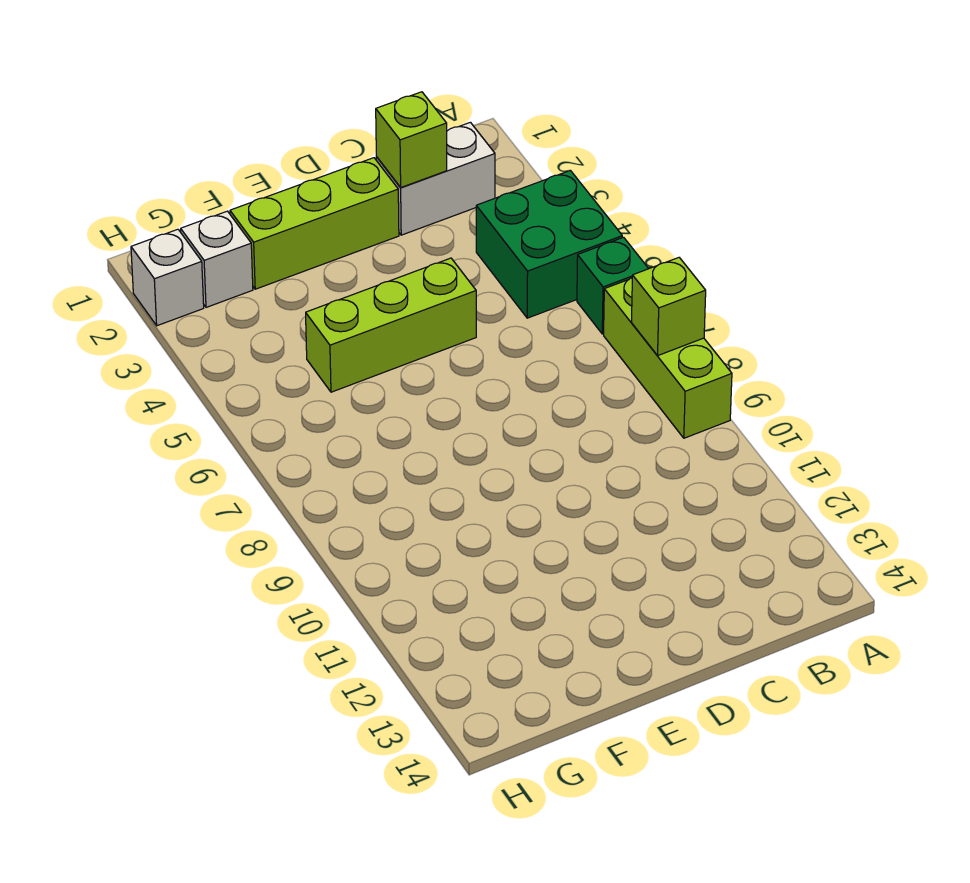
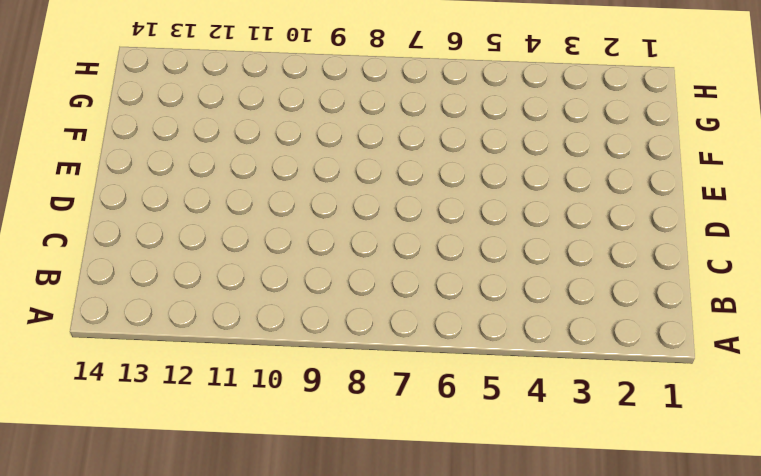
none -> green 2x2 brick [476,170,622,318]
none -> green 1x1 brick [577,237,649,334]

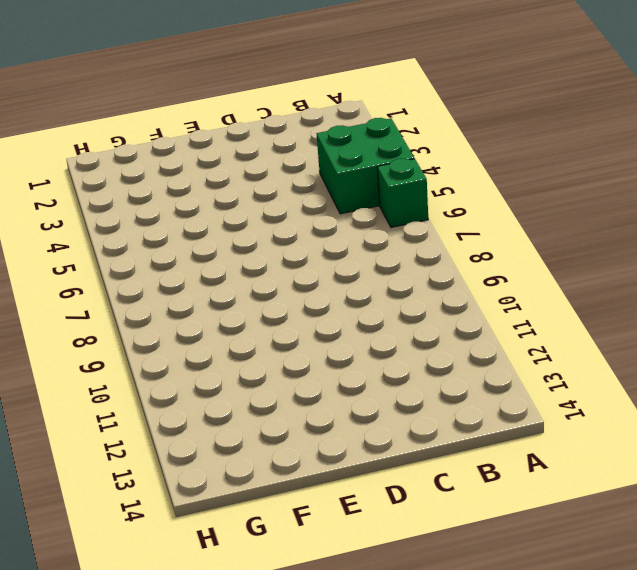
none -> lime 1x3 brick [604,278,732,438]
none -> white 1x2 brick [376,122,495,235]

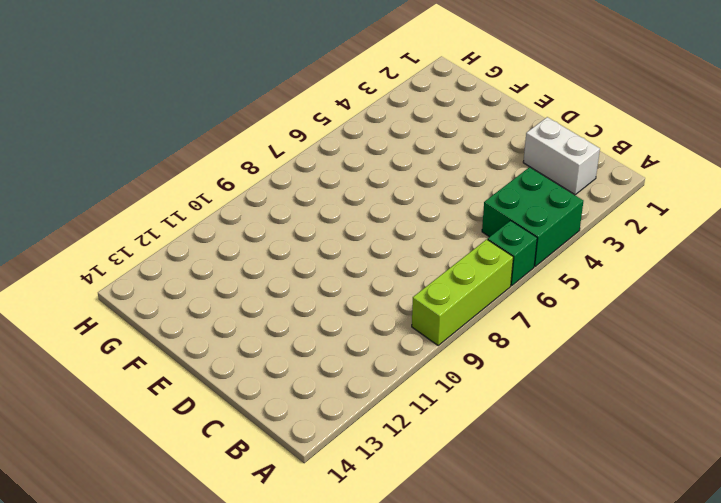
none -> lime 1x3 brick [230,158,399,289]
none -> lime 1x3 brick [306,258,476,392]

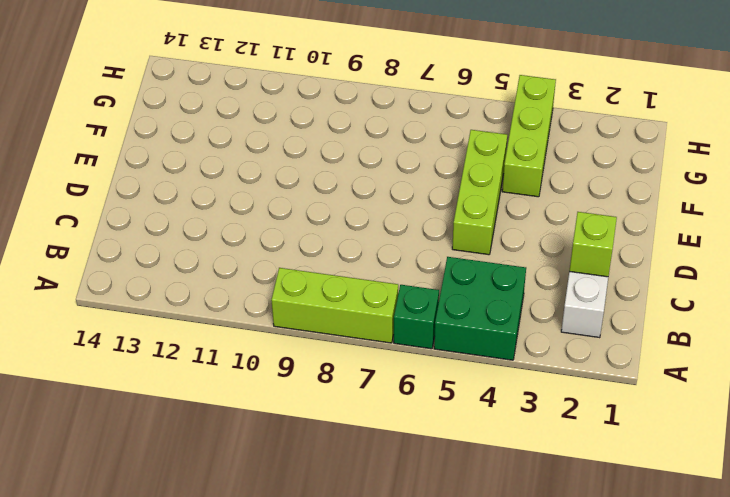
lime 1x3 brick [502,75,556,197] -> lime 1x3 brick moved to [230,158,399,289]
none -> white 1x1 brick [181,211,253,307]
none -> white 1x1 brick [131,229,204,326]

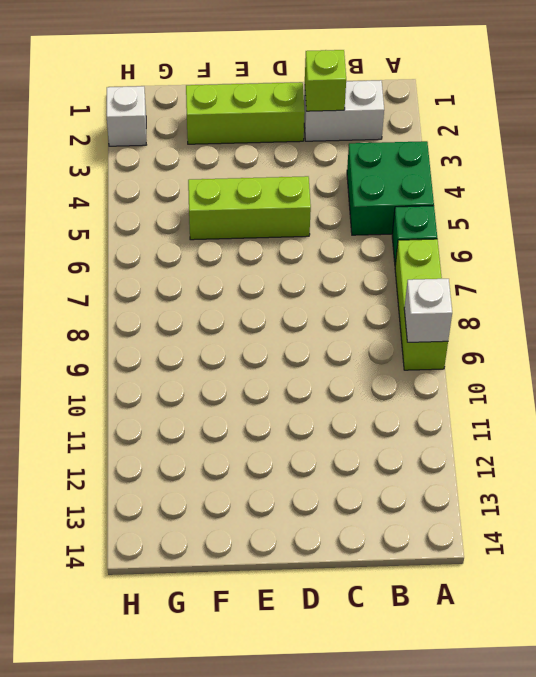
white 1x1 brick [404,279,452,342] -> white 1x1 brick moved to [181,211,253,307]
none -> lime 1x1 brick [631,258,706,356]

